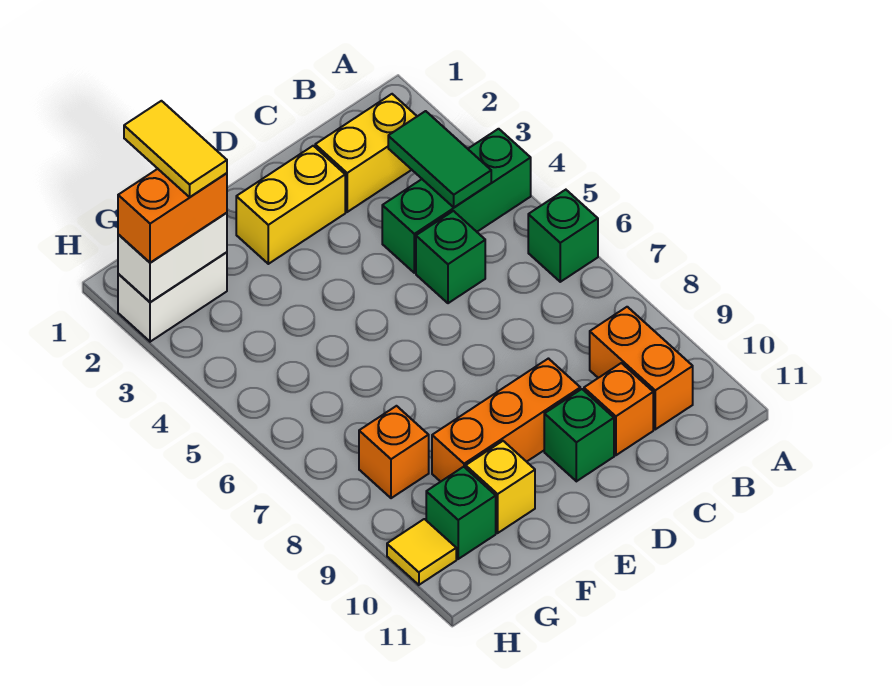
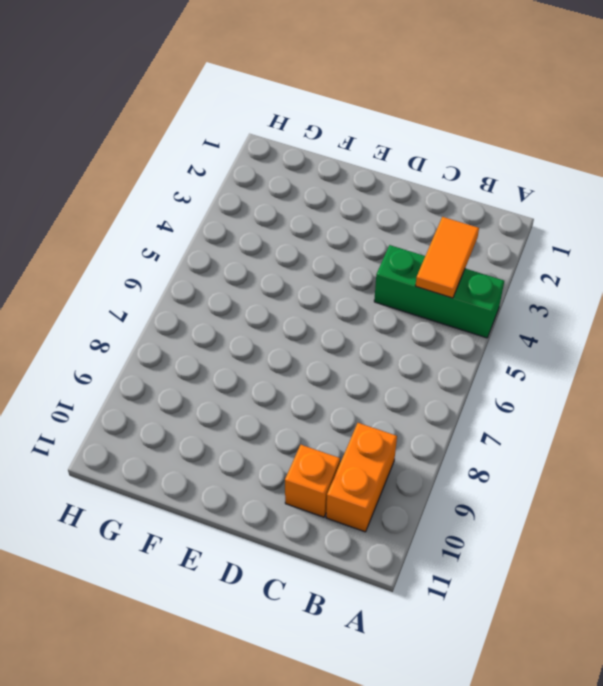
orange 1x2 tile [416,217,479,298] -> green 1x2 tile [388,111,491,207]
none -> green 1x1 brick [528,190,598,282]
none -> yellow 1x2 brick [315,94,417,212]
none -> green 1x1 brick [416,211,485,303]

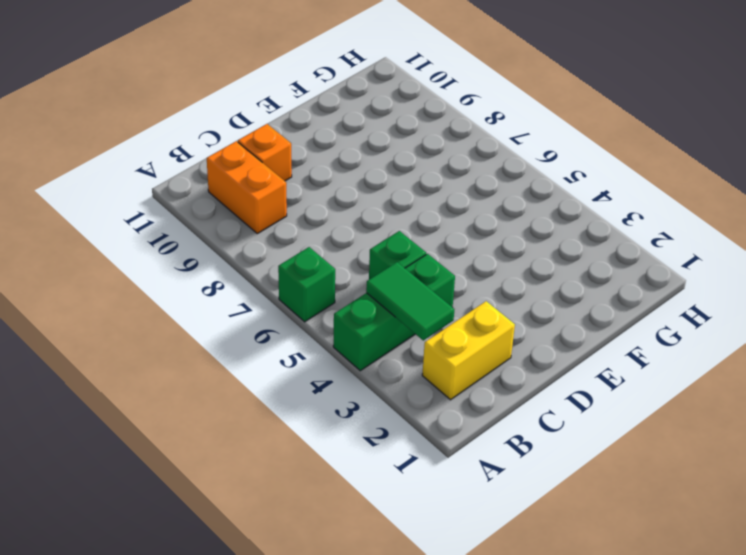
none -> yellow 1x2 brick [236,146,345,264]
none -> orange 1x3 brick [432,359,580,482]
none -> green 1x1 brick [544,389,614,481]

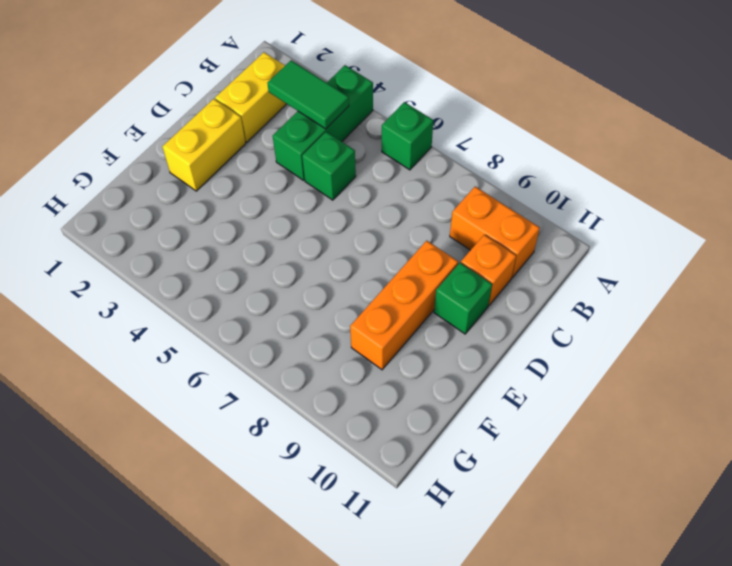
none -> yellow 1x1 brick [466,441,535,533]
none -> white 1x2 brick [118,252,227,342]
none -> orange 1x1 brick [359,406,429,498]

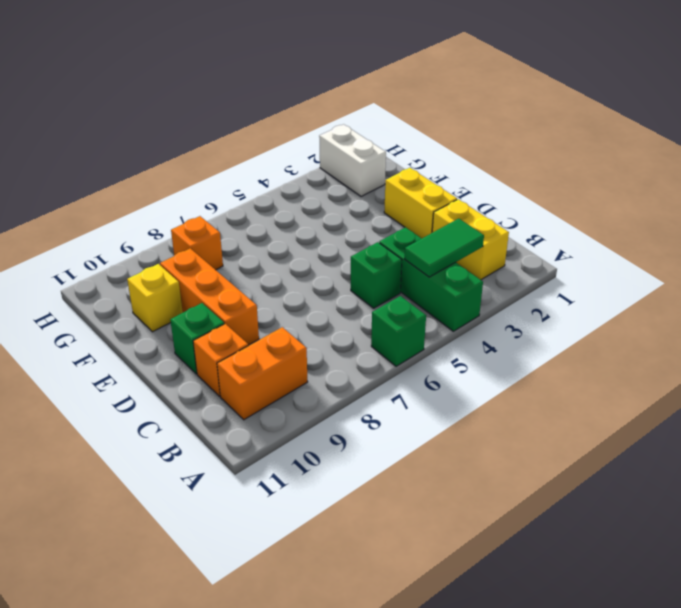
none -> green 1x1 brick [426,467,496,559]
none -> yellow 1x1 tile [387,519,456,585]
none -> white 1x2 brick [118,213,227,302]

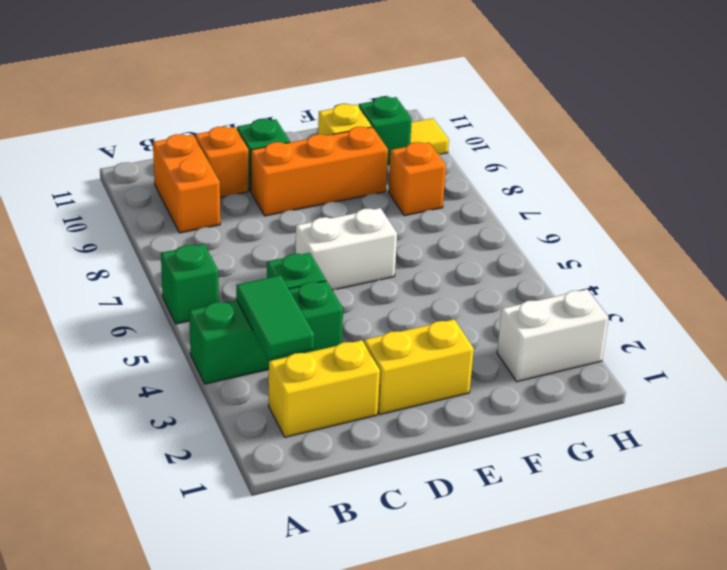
white 1x2 brick [296,208,397,290] -> white 1x2 brick moved to [118,213,227,302]
none -> orange 1x2 brick [118,169,227,263]
none -> yellow 1x2 tile [124,101,227,197]

